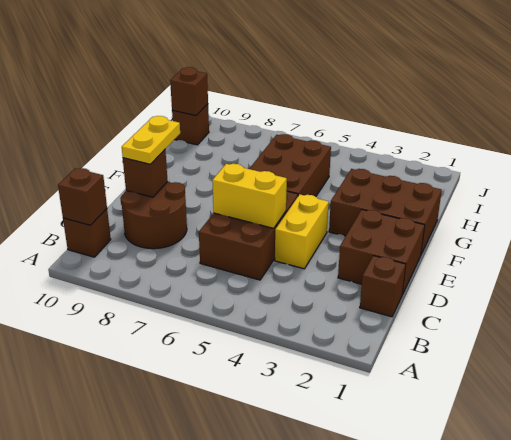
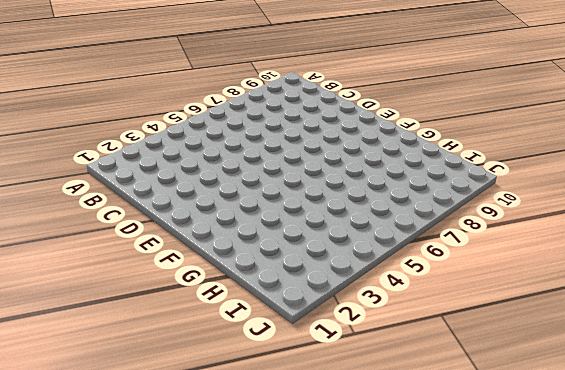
none -> brown 1x1 brick [63,209,111,257]
none -> brown 1x1 brick [360,256,406,317]
none -> brown 2x3 brick [199,191,298,280]

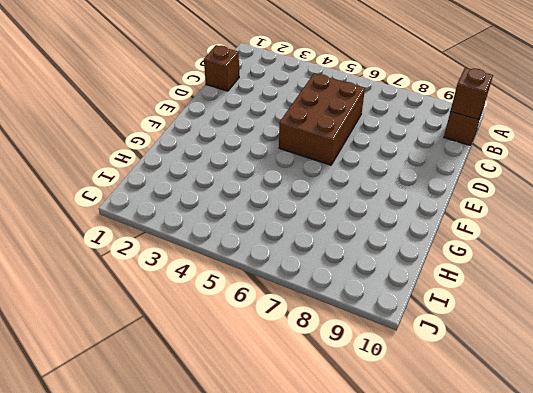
none -> brown 2x2 round brick [120,182,187,249]
none -> brown 2x2 brick [338,210,425,295]
none -> yellow 1x2 brick [275,195,329,269]

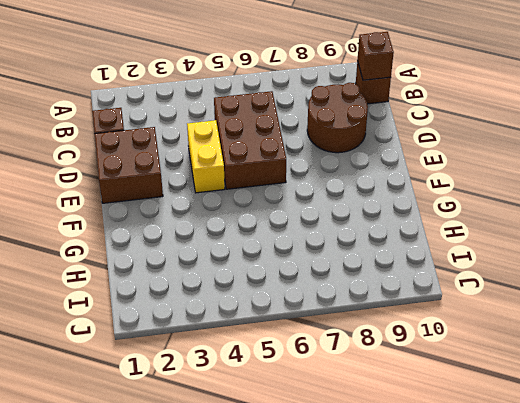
none -> brown 2x3 brick [329,169,442,254]
none -> brown 2x3 brick [249,134,331,197]
none -> brown 1x1 brick [172,104,209,145]

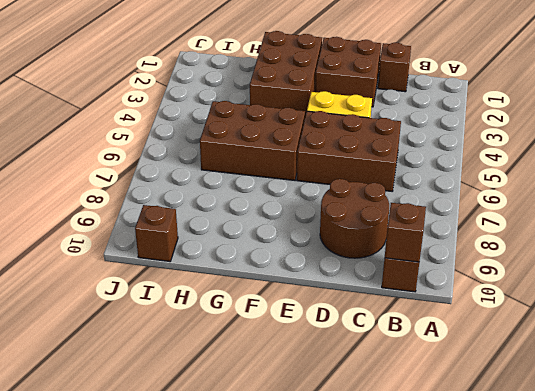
none -> yellow 1x2 brick [212,164,287,228]
none -> brown 1x1 brick [123,150,168,197]
none -> brown 1x1 brick [170,67,208,116]

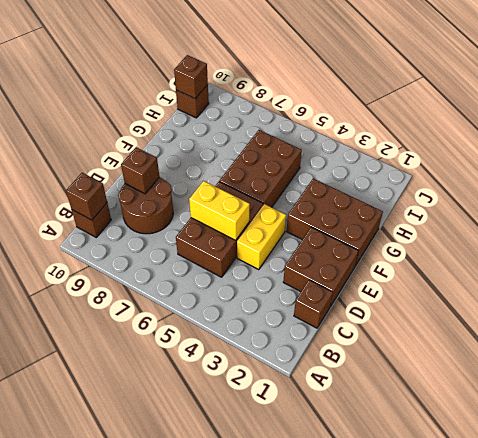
none -> yellow 1x2 plate [122,116,180,164]

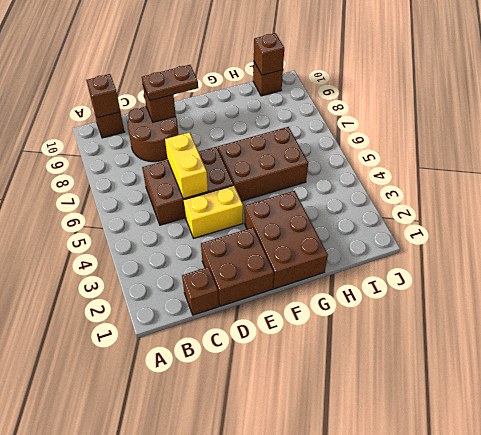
brown 1x2 plate [142,65,198,101] -> yellow 1x2 plate [122,116,180,164]

